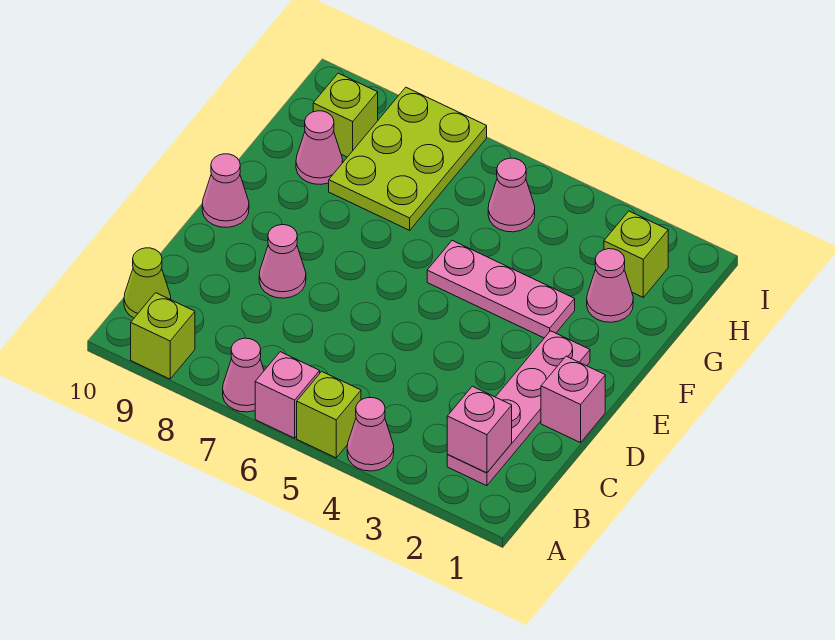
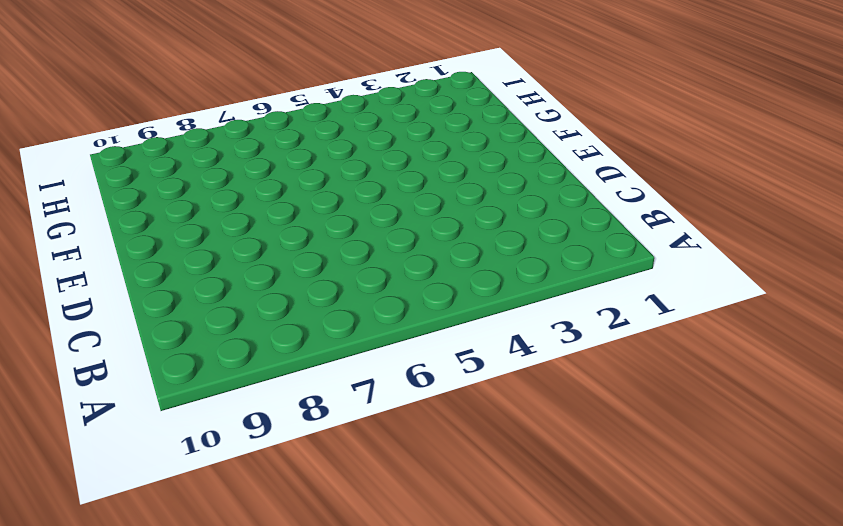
none -> pink 1x1 cone [347,397,394,471]
none -> lime 1x1 brick [297,371,361,458]
none -> pink 1x1 brick [255,352,320,438]

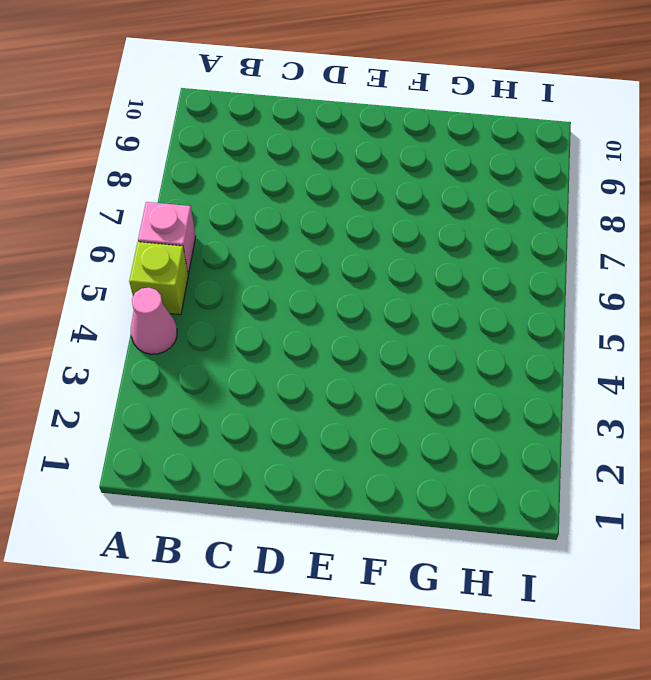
none -> pink 1x1 cone [223,338,264,412]
none -> lime 1x1 brick [131,293,195,379]
none -> pink 1x4 plate [447,331,590,486]

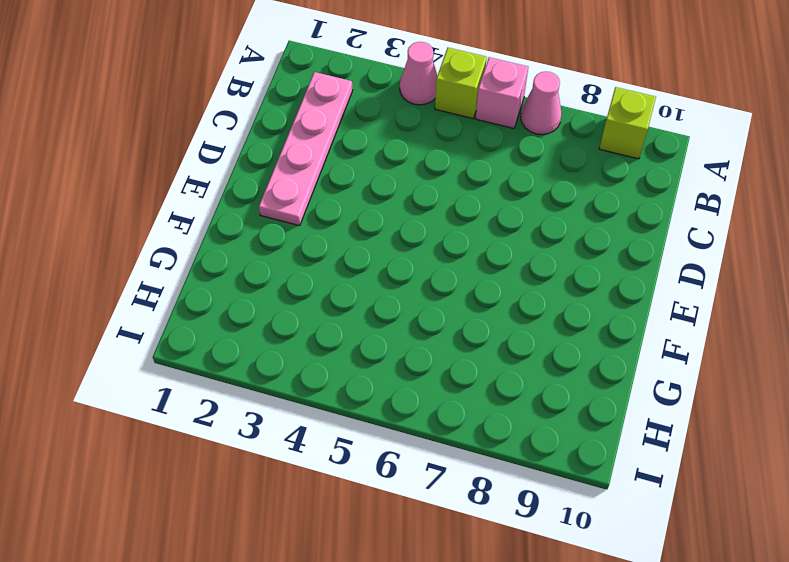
none -> lime 1x1 cone [124,248,171,318]
none -> pink 1x1 brick [541,356,605,443]
none -> pink 1x1 cone [259,225,306,298]

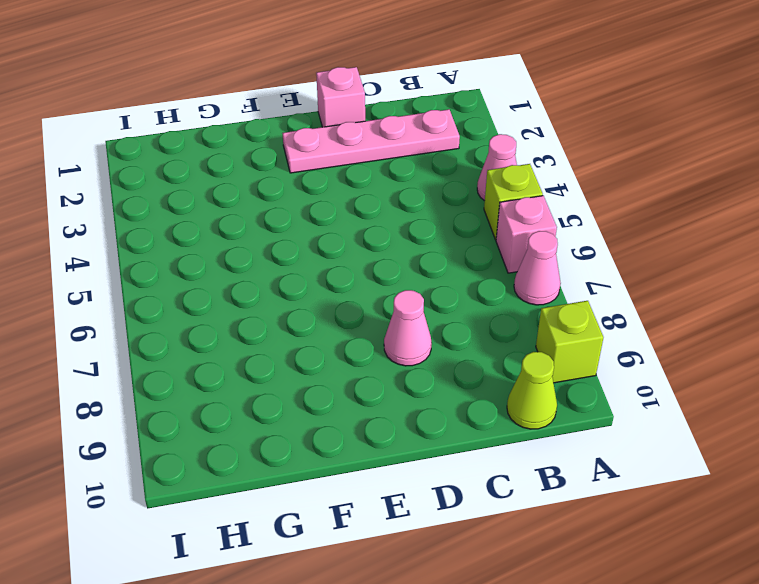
none -> pink 1x1 cone [202,154,249,227]
none -> pink 1x3 plate [427,241,575,338]
none -> pink 1x1 cone [587,249,633,322]

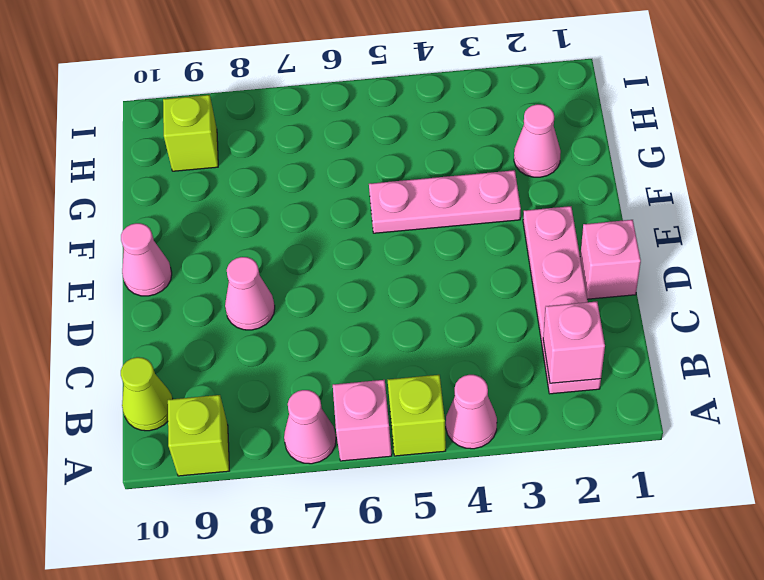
none -> lime 2x3 plate [329,87,487,230]
none -> pink 1x1 cone [296,111,343,184]
none -> lime 1x1 brick [604,211,668,297]

